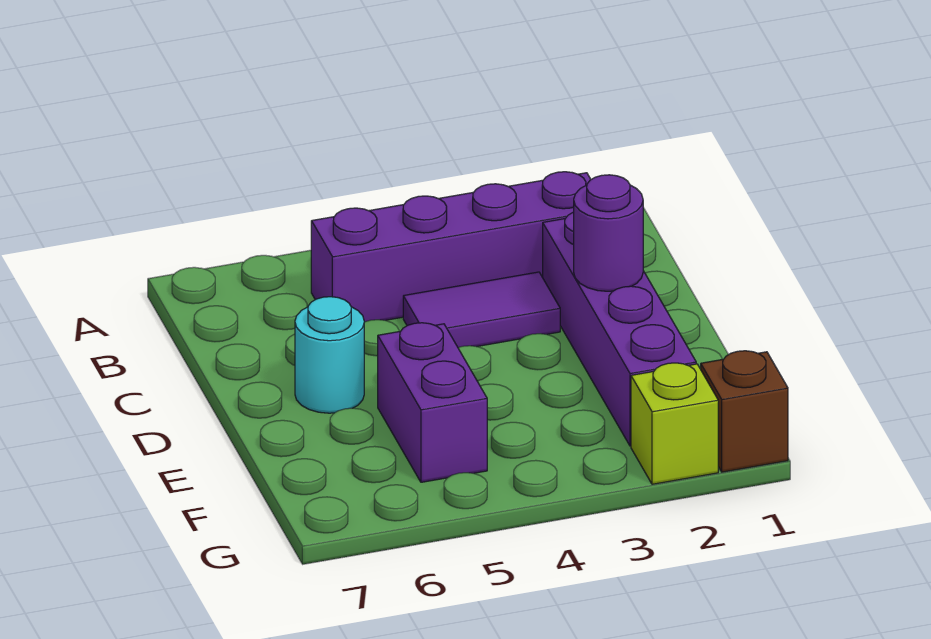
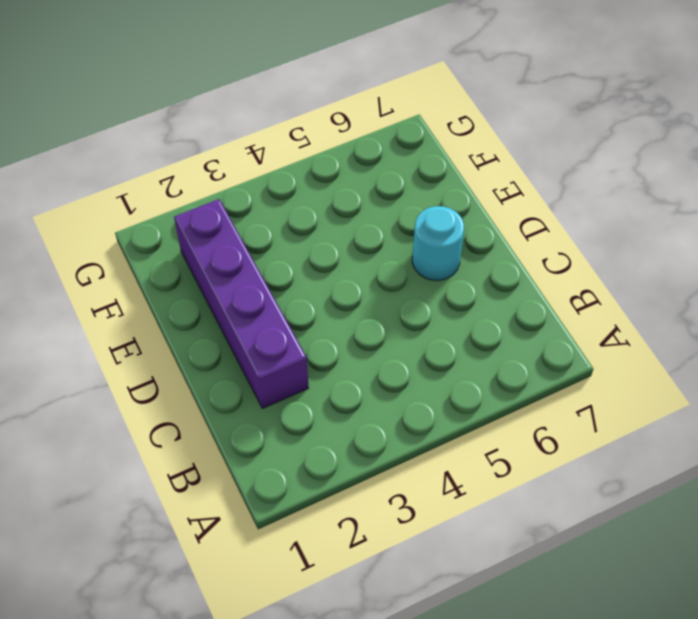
none -> purple 1x4 brick [311,172,591,322]
none -> purple 1x2 tile [403,272,560,347]

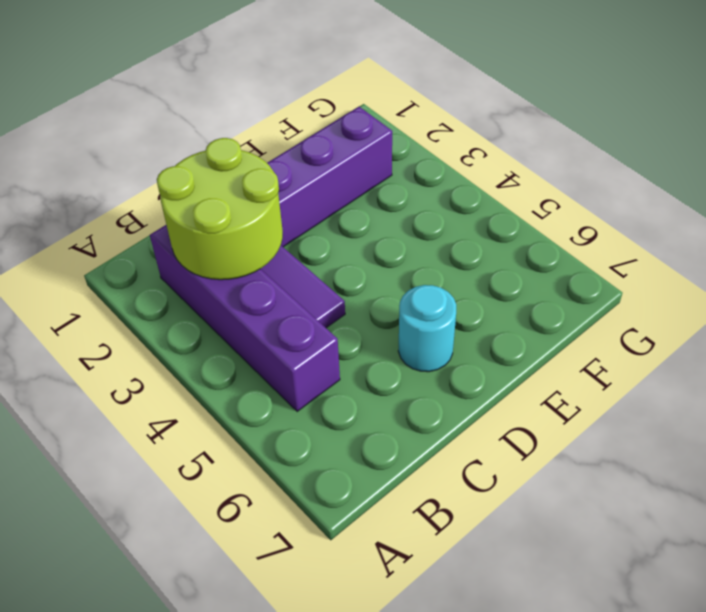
lime 2x2 round brick [157,138,283,280] -> none
none -> purple 1x2 brick [378,323,487,482]
none -> brown 1x1 brick [701,351,788,472]

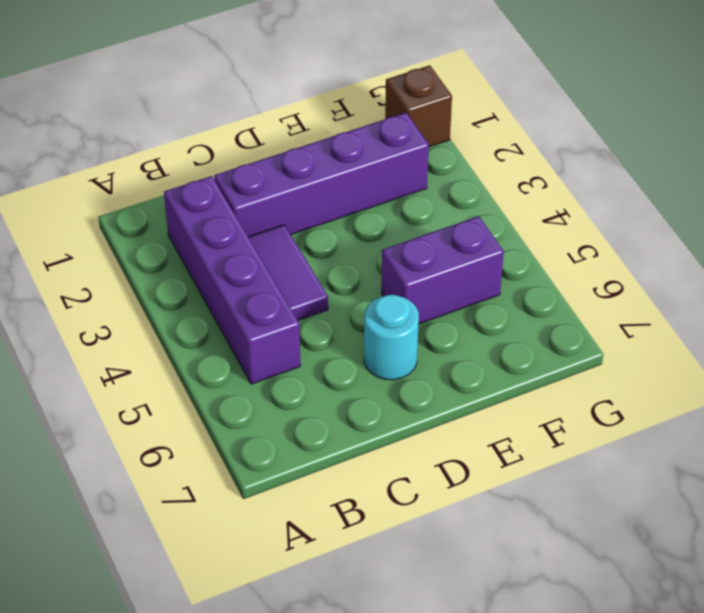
none -> lime 1x1 brick [631,363,718,484]
none -> purple 1x1 round brick [574,175,643,291]

